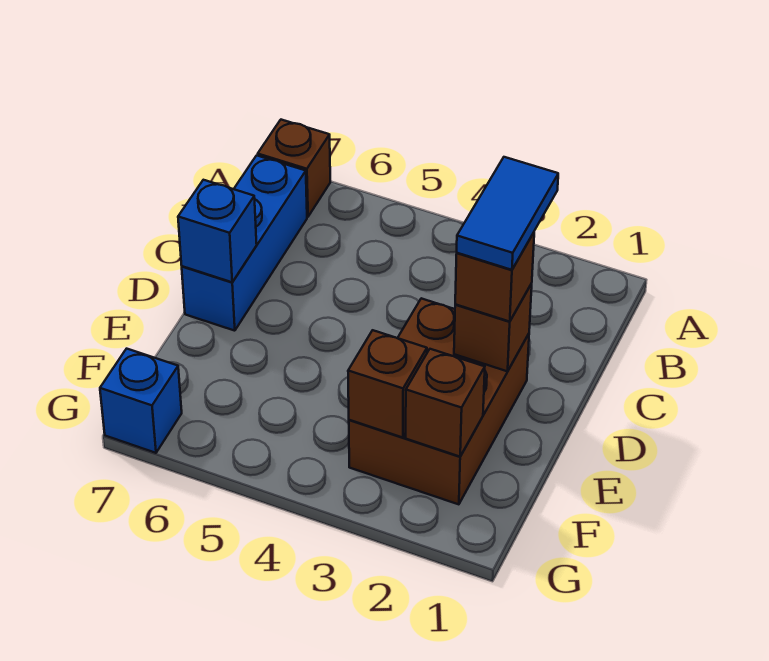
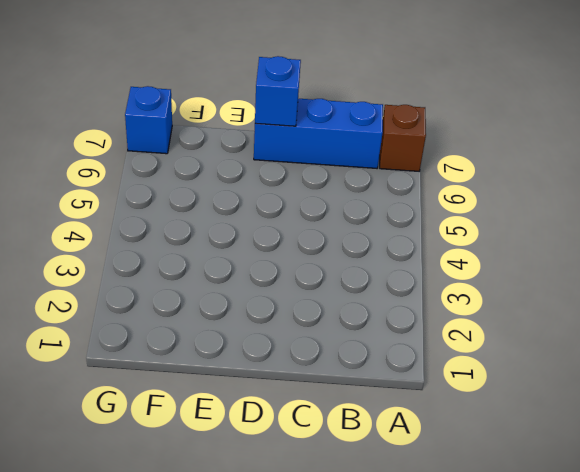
none -> brown 2x3 brick [349,298,529,504]
none -> brown 1x1 brick [454,283,532,371]

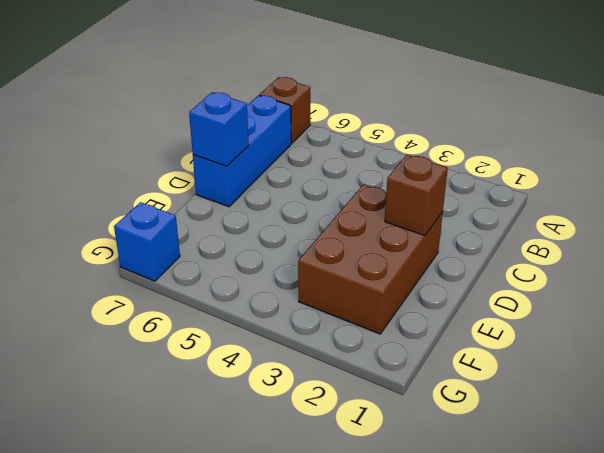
none -> brown 1x1 brick [406,349,485,457]
none -> brown 1x1 brick [348,330,427,438]

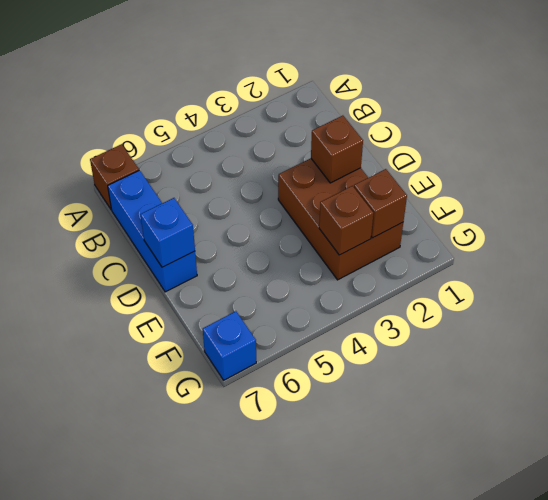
none -> brown 1x1 brick [455,233,534,321]
none -> blue 1x2 tile [457,157,558,270]

